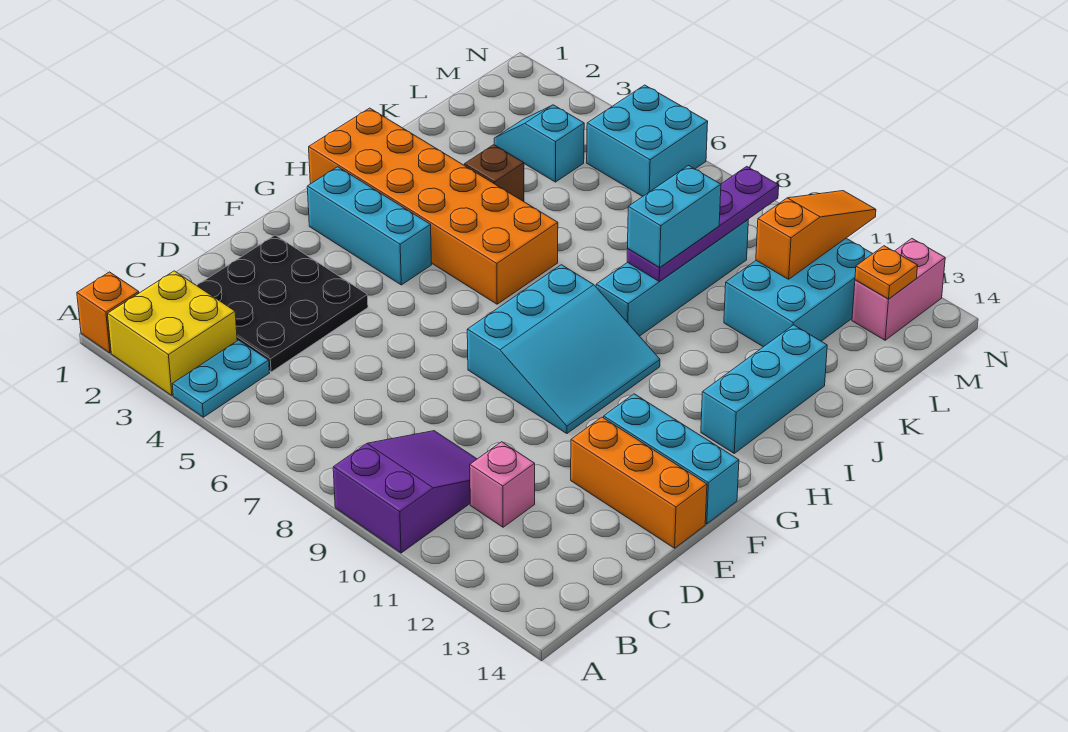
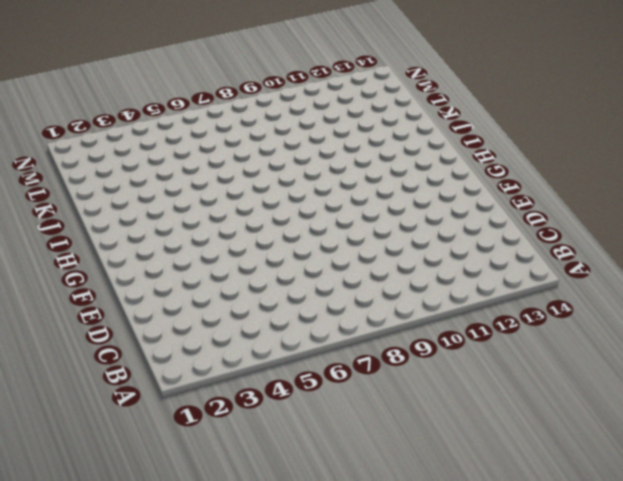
none -> orange 1x1 brick [77,272,139,353]
none -> yellow 2x2 brick [108,271,237,395]
none -> cyan 1x2 plate [172,340,270,417]

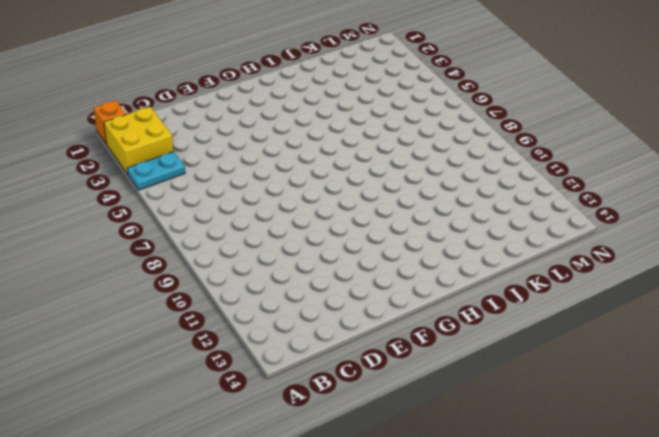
none -> purple 2x3 slope [333,431,477,553]
none -> black 3x3 plate [197,235,368,372]
none -> pink 1x1 brick [470,442,535,527]

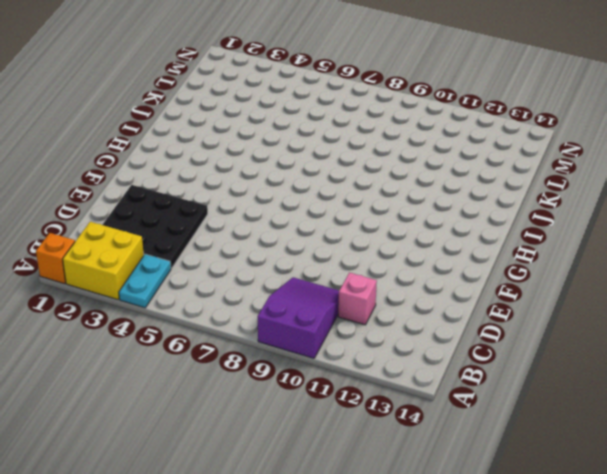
none -> orange 1x3 brick [571,417,707,548]
none -> cyan 3x3 slope [467,265,660,434]
none -> cyan 1x3 brick [604,394,739,524]

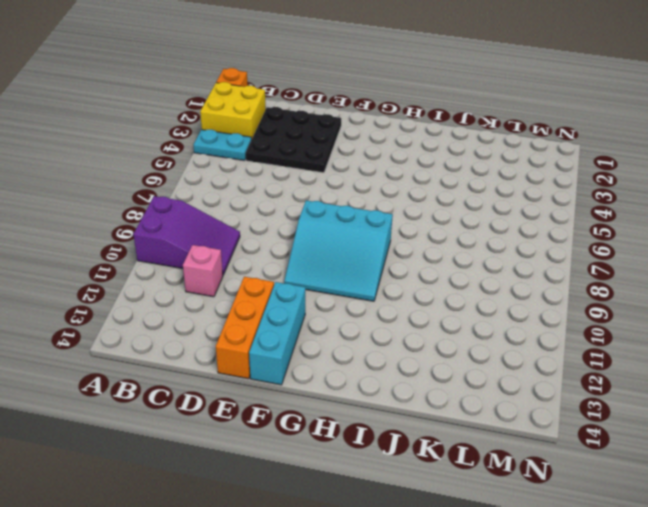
none -> cyan 1x3 brick [307,167,432,285]
none -> orange 2x6 brick [309,108,558,304]
none -> cyan 1x3 brick [701,325,827,453]

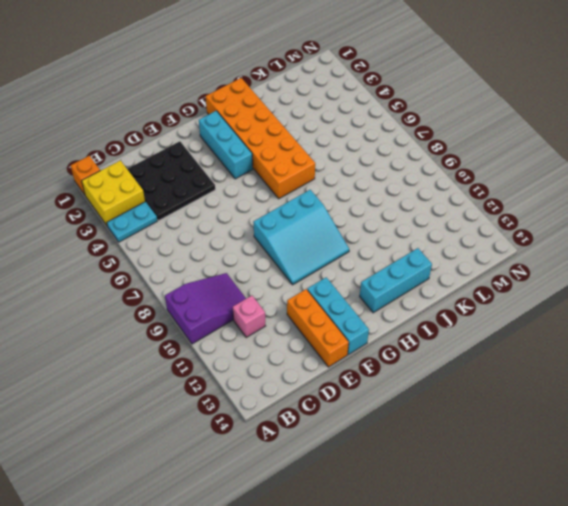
none -> cyan 1x4 brick [596,220,748,336]
none -> brown 1x1 brick [464,145,524,202]
none -> cyan 2x3 brick [724,238,873,347]

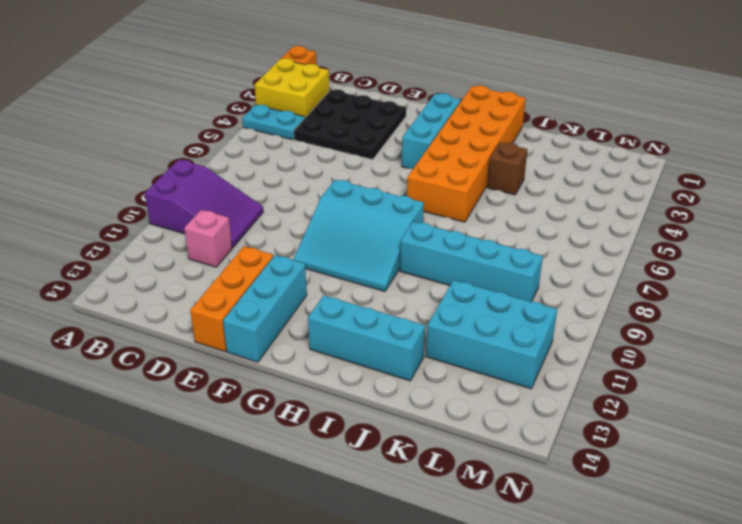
none -> cyan 1x2 slope [494,105,584,182]
none -> cyan 2x2 brick [587,85,708,197]
none -> pink 1x2 brick [852,239,945,340]

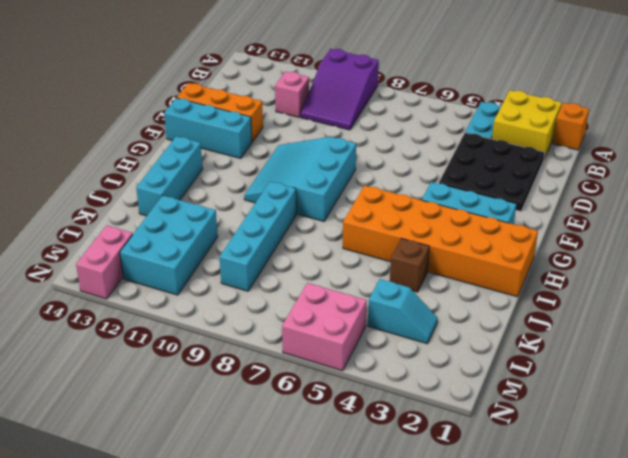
pink 2x2 brick [282,283,367,371] -> cyan 2x2 brick [587,85,708,197]
none -> purple 1x4 plate [627,166,779,282]
none -> orange 1x3 slope [756,191,876,279]
none -> orange 1x1 plate [855,246,918,299]

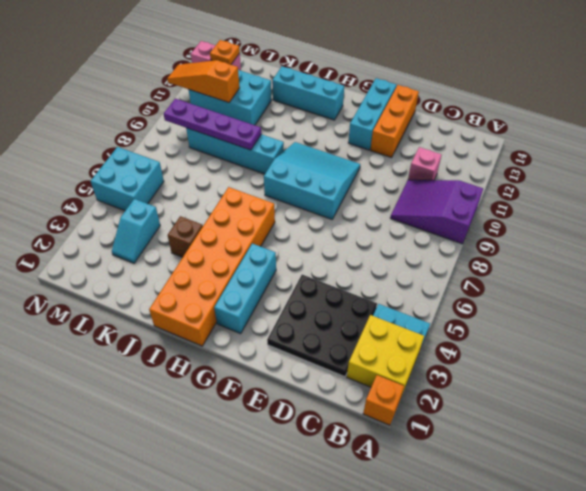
none -> cyan 1x2 brick [628,166,721,268]

